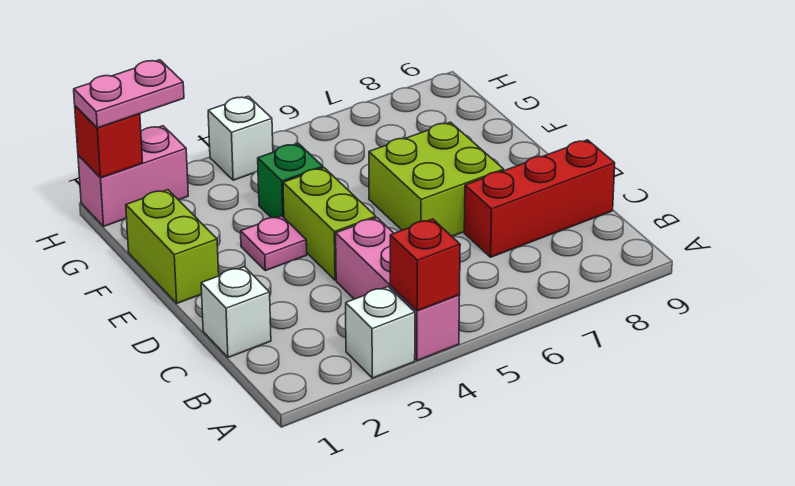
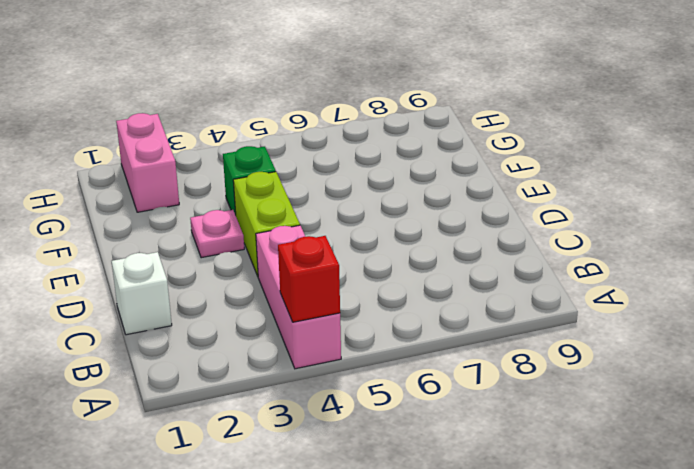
pink 1x2 brick [116,113,179,212] -> pink 1x2 brick turned to [78,126,188,226]
none -> white 1x1 brick [346,287,415,378]
none -> red 1x3 brick [464,140,615,257]
none -> lime 2x2 brick [369,122,504,236]

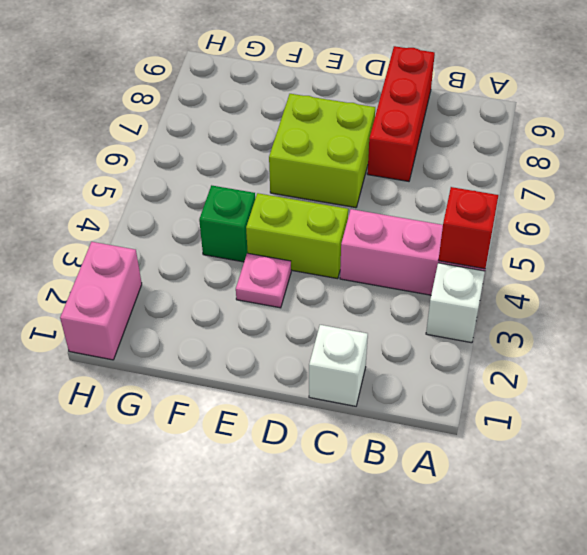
none -> lime 1x2 brick [126,190,219,303]
none -> white 1x1 brick [208,96,273,180]
none -> red 1x1 brick [75,106,143,178]

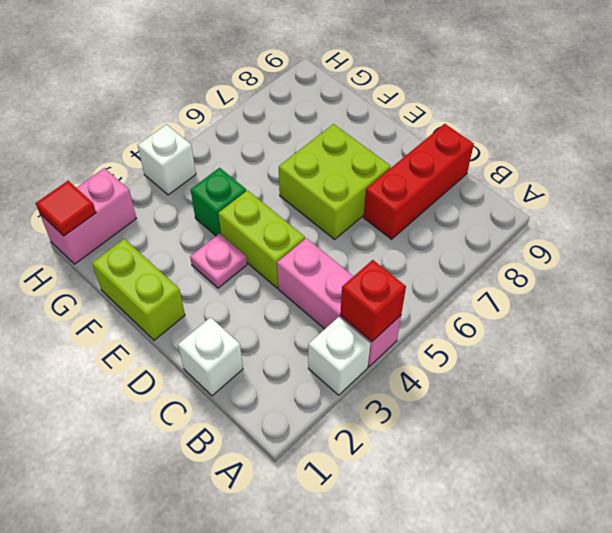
red 1x1 tile [36,181,96,236] -> red 1x1 brick [75,106,143,178]
none -> pink 1x2 plate [74,60,184,128]

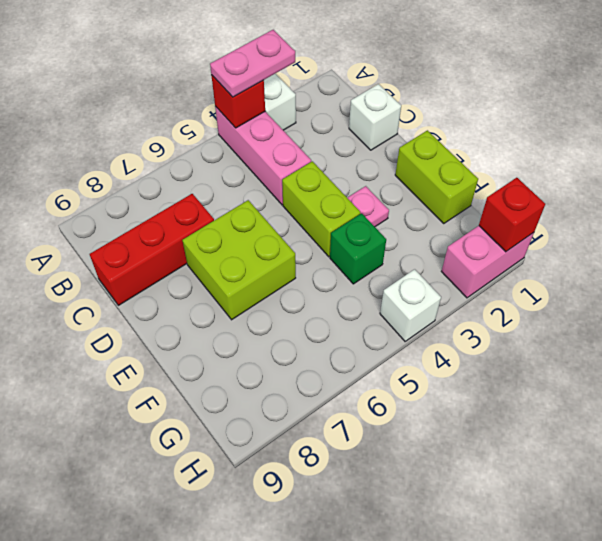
pink 1x2 plate [210,30,295,97] -> pink 1x2 plate moved to [74,60,184,128]

